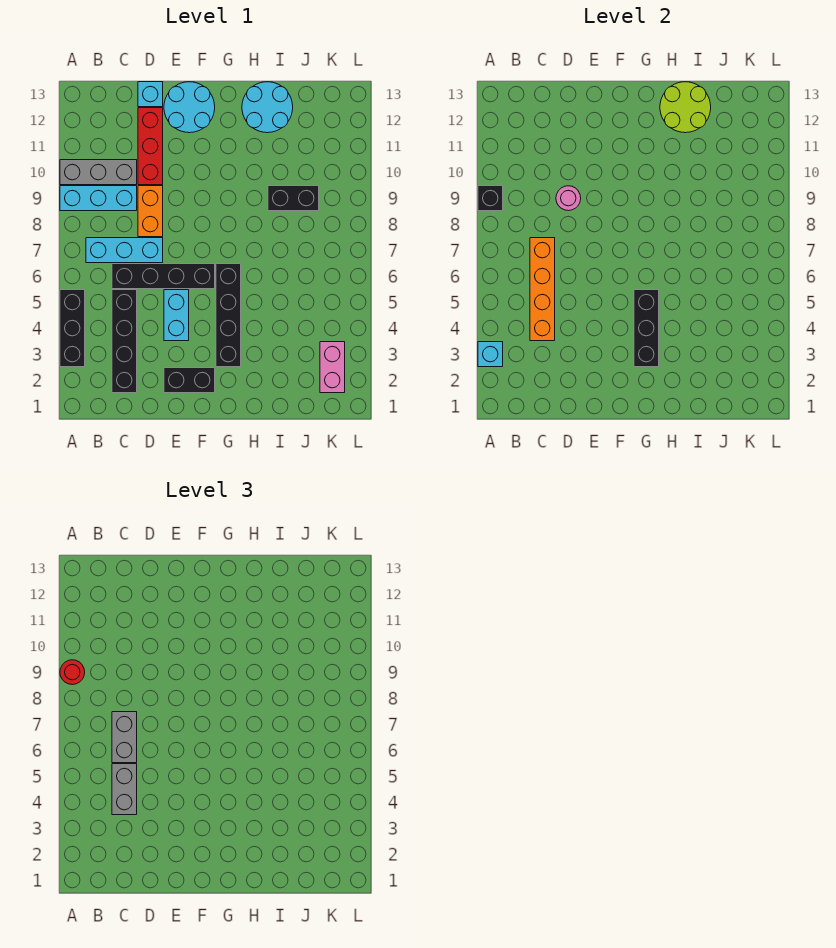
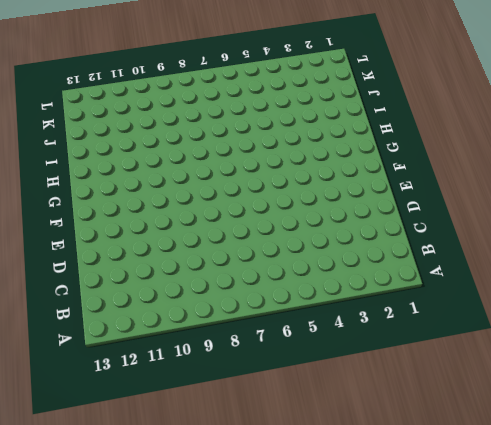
none -> black 1x3 brick [60,290,85,367]
none -> cyan 1x3 brick [60,186,137,211]
none -> grey 1x3 brick [60,160,137,185]

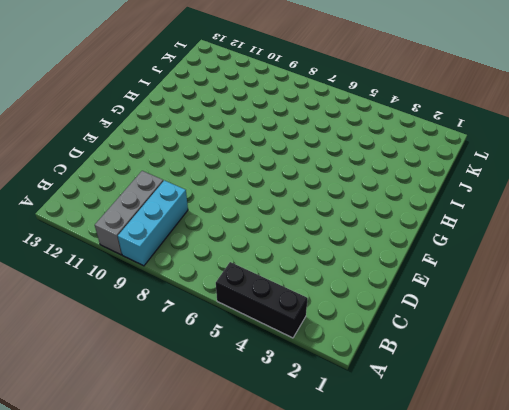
none -> cyan 1x3 brick [86,238,163,263]
none -> black 1x4 brick [112,290,137,393]
none -> black 1x4 brick [112,264,215,289]

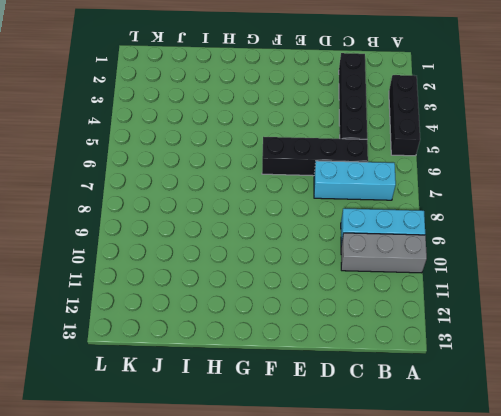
none -> orange 1x2 brick [138,186,163,237]
none -> red 1x3 brick [138,108,163,185]
none -> cyan 1x1 brick [138,82,163,107]

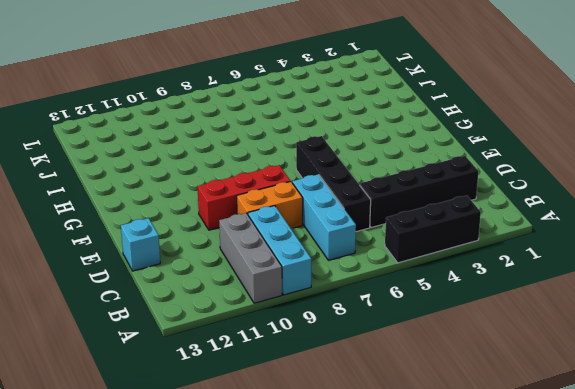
red 1x3 brick [197,165,291,230] -> red 1x3 brick moved to [138,108,163,185]
none -> black 1x2 brick [164,368,215,393]
none -> cyan 1x2 brick [164,290,189,341]
none -> cyan 2x2 round brick [164,82,215,133]

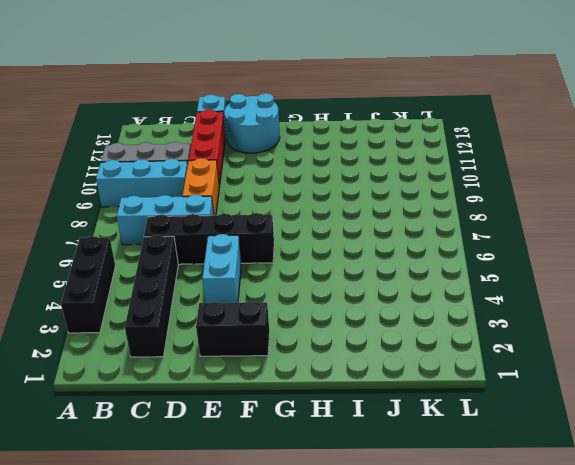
none -> black 1x4 brick [216,264,241,367]
none -> cyan 2x2 round brick [242,82,293,133]
none -> black 1x2 brick [268,186,319,211]

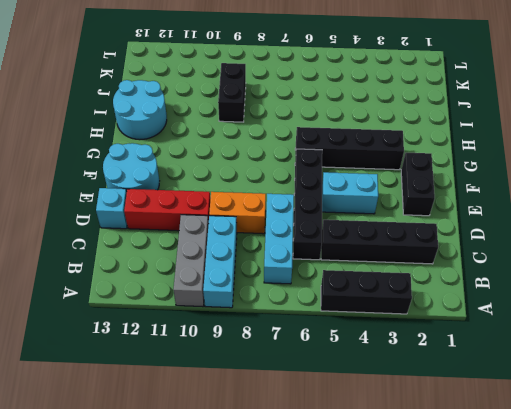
none -> pink 1x2 brick [320,342,345,393]
none -> cyan 1x1 brick [478,342,503,367]
none -> black 1x1 brick [478,186,503,211]

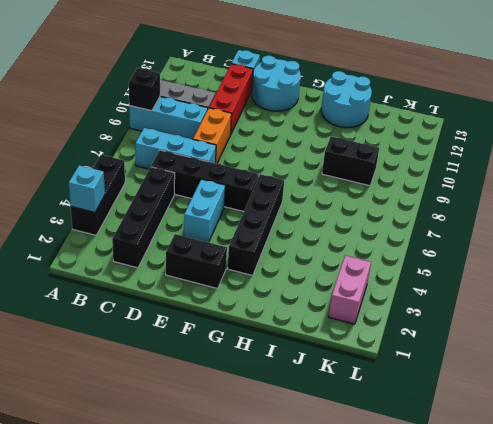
none -> orange 1x4 brick [530,238,555,341]
none -> pink 1x1 round brick [556,186,581,211]
none -> black 1x3 brick [634,290,659,367]

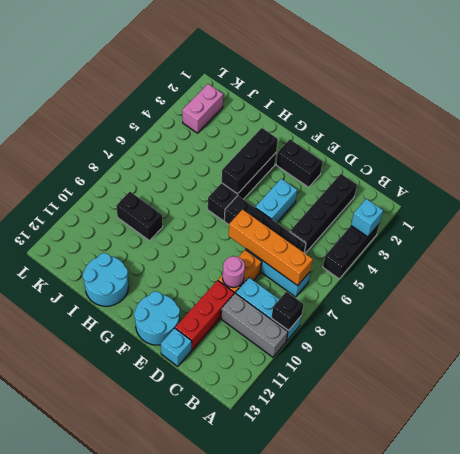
orange 1x4 brick [229,210,313,286] -> orange 1x4 brick turned to [530,238,555,341]
none -> lime 2x2 round brick [660,82,711,133]
none -> red 1x1 round brick [60,660,85,685]
none -> grey 1x2 brick [112,764,137,815]

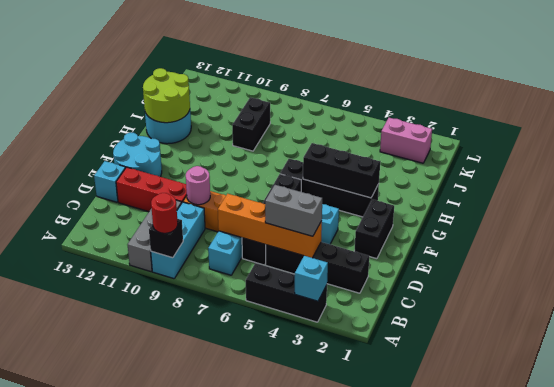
none -> grey 1x2 brick [112,712,137,763]

